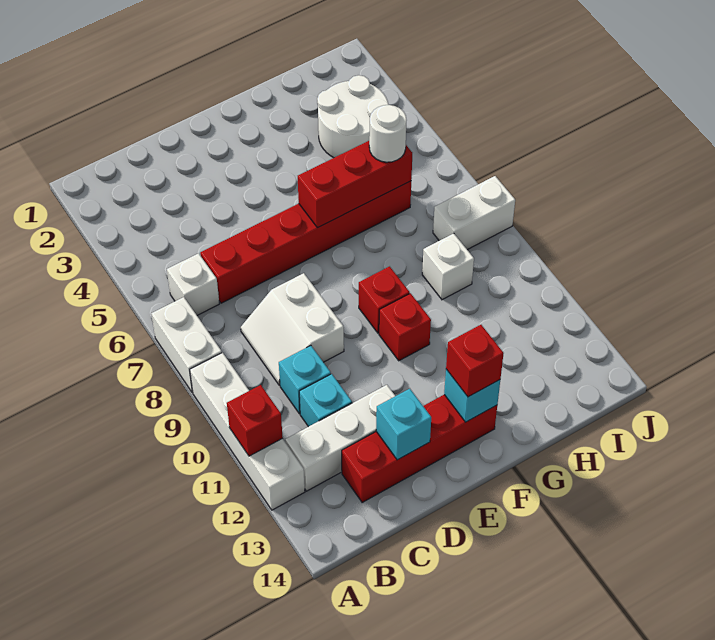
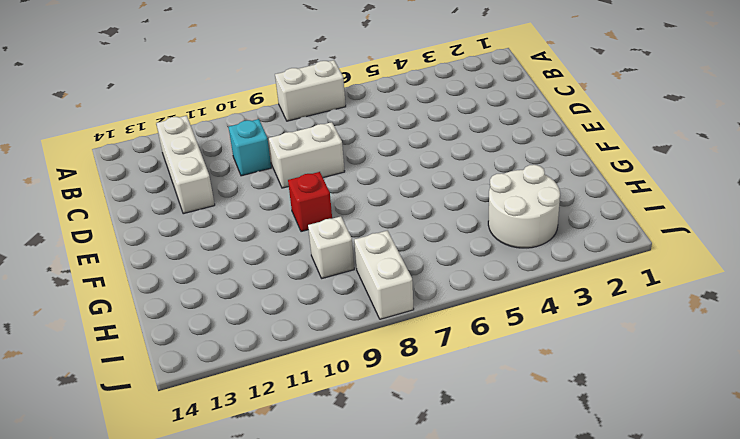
none -> white 1x4 brick [190,353,305,510]
none -> white 1x1 brick [167,253,219,315]
none -> red 1x6 brick [200,181,411,303]

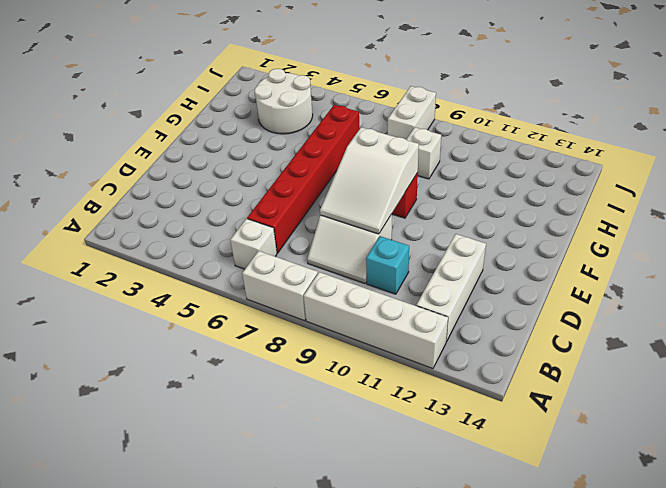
white 2x3 slope [320,127,419,234] -> none
none -> cyan 1x1 brick [299,374,352,427]
none -> red 1x4 brick [342,395,497,502]
none -> red 1x1 brick [379,293,431,361]

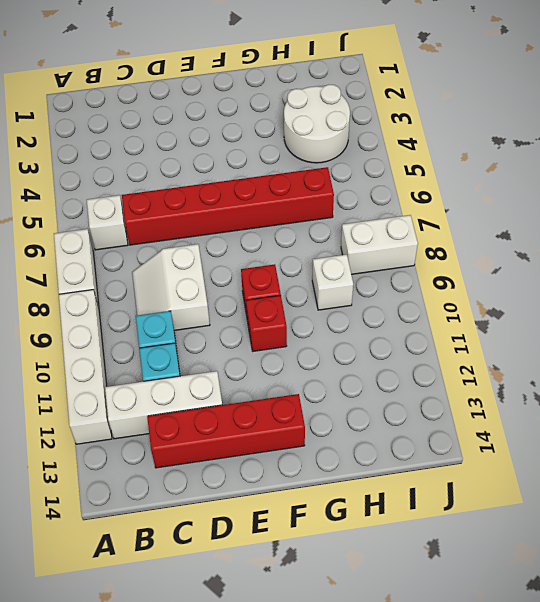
none -> red 1x1 brick [227,385,283,456]
none -> cyan 1x1 brick [376,389,431,460]
none -> red 1x3 brick [298,141,412,228]

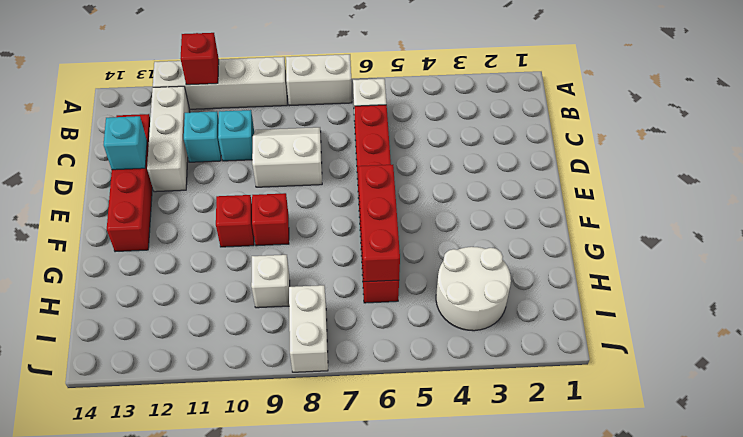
none -> cyan 1x1 brick [444,369,500,422]
none -> red 1x1 brick [446,325,504,397]
none -> white 1x1 round brick [369,105,406,162]

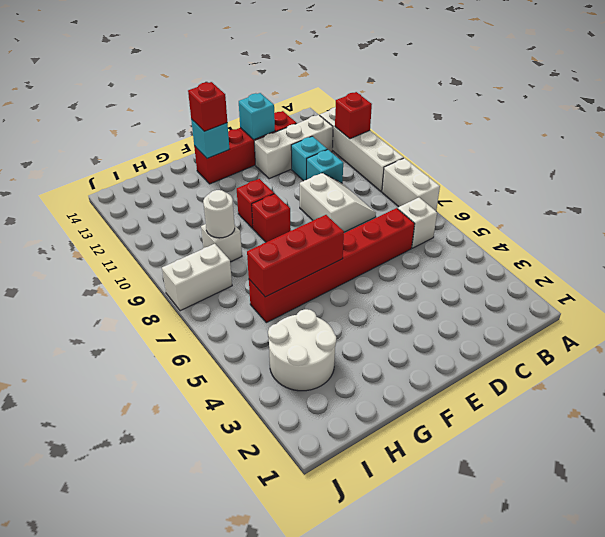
white 1x1 round brick [203,190,235,238] -> white 1x1 round brick moved to [369,105,406,162]

